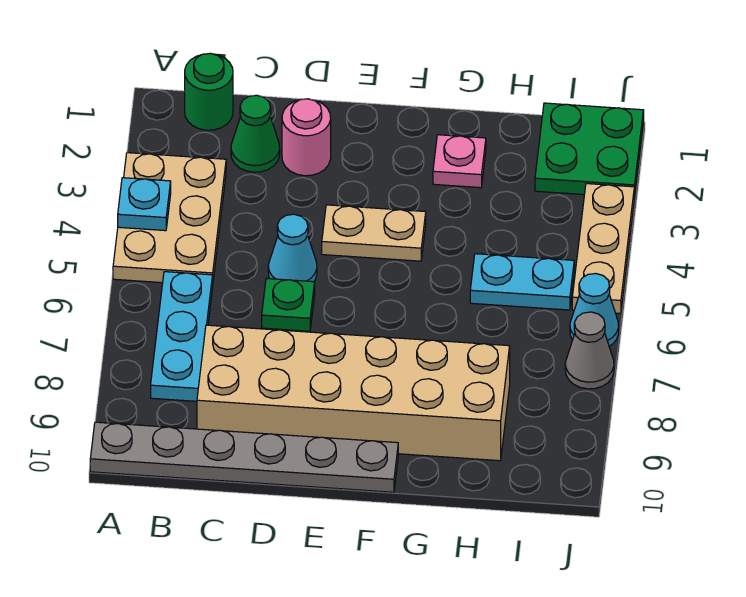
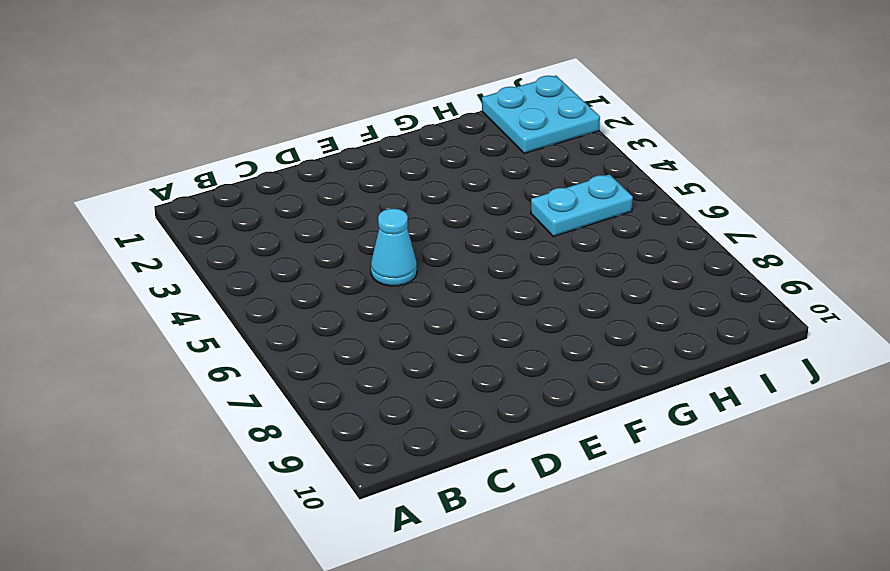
cyan 2x2 plate [482,76,600,154] -> green 2x2 plate [535,103,644,198]
none -> tan 2x3 plate [113,153,226,283]
none -> grey 1x6 plate [90,422,398,492]
none -> green 1x1 round brick [185,53,233,130]

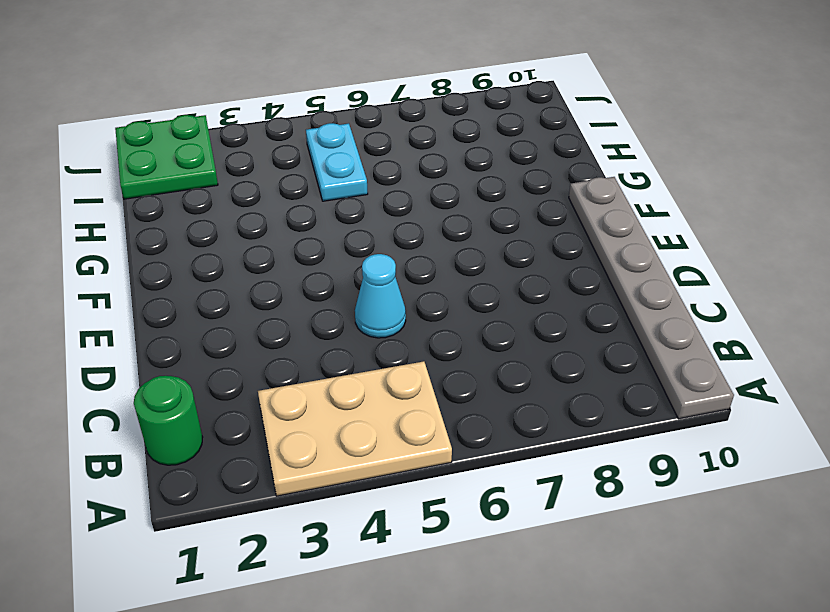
none -> cyan 1x3 plate [151,272,213,401]
none -> green 1x1 cone [231,95,280,172]
none -> tan 2x6 brick [197,325,510,461]

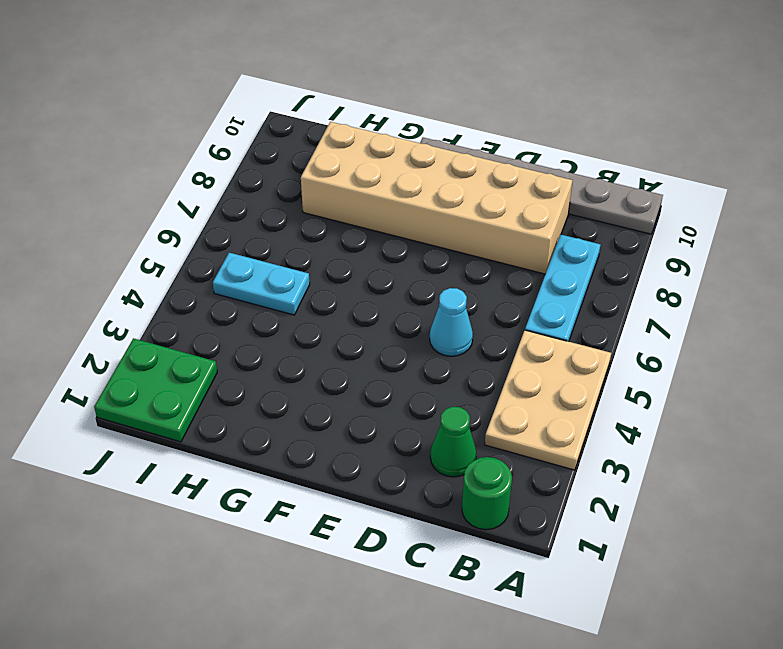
none -> pink 1x1 round brick [282,99,331,176]
none -> green 1x1 plate [262,278,315,331]
none -> tan 1x2 plate [322,205,426,261]

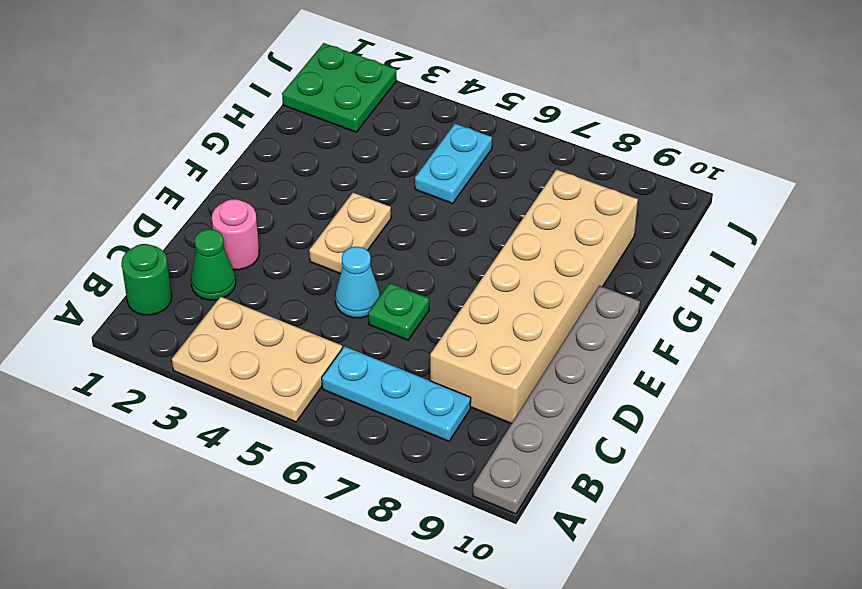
none -> pink 1x1 plate [433,135,486,188]
none -> tan 1x3 plate [572,184,634,313]
none -> cyan 1x1 cone [570,274,619,346]

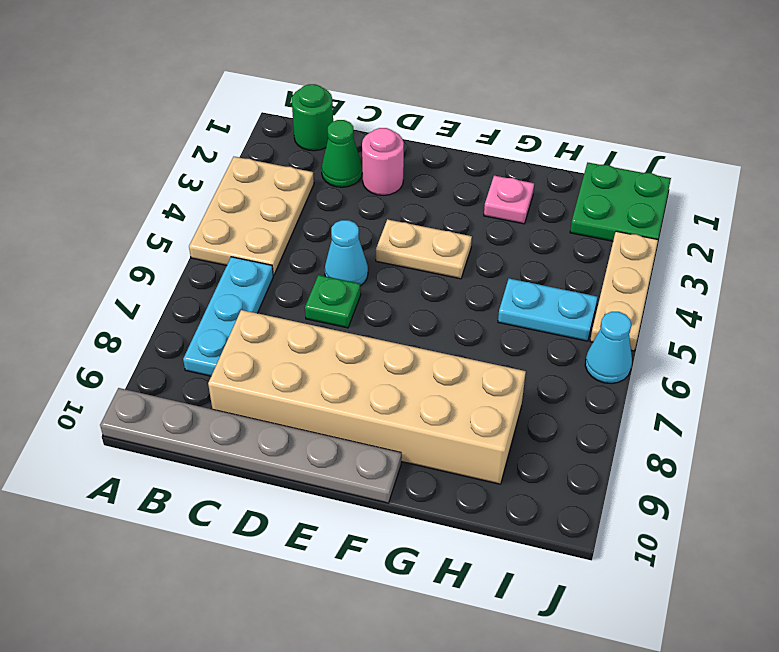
none -> grey 1x1 cone [565,312,614,389]
none -> cyan 1x1 plate [118,178,171,231]

